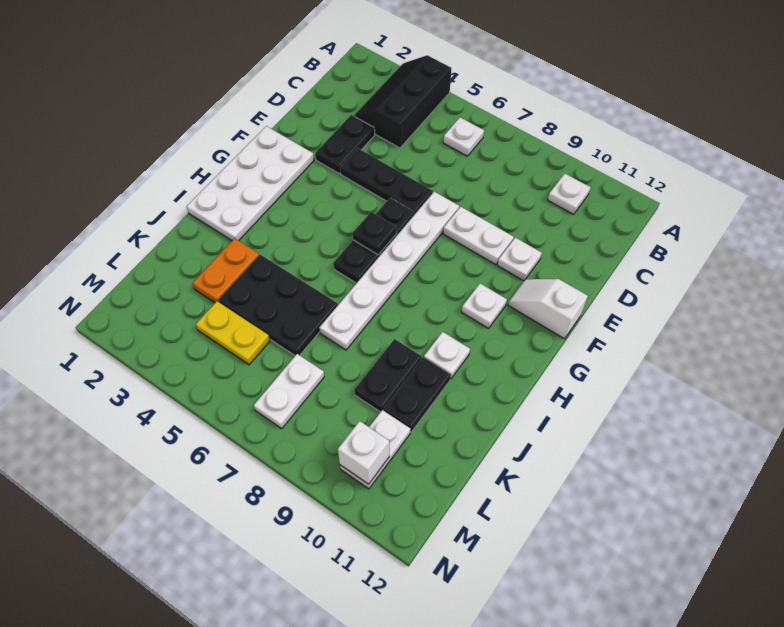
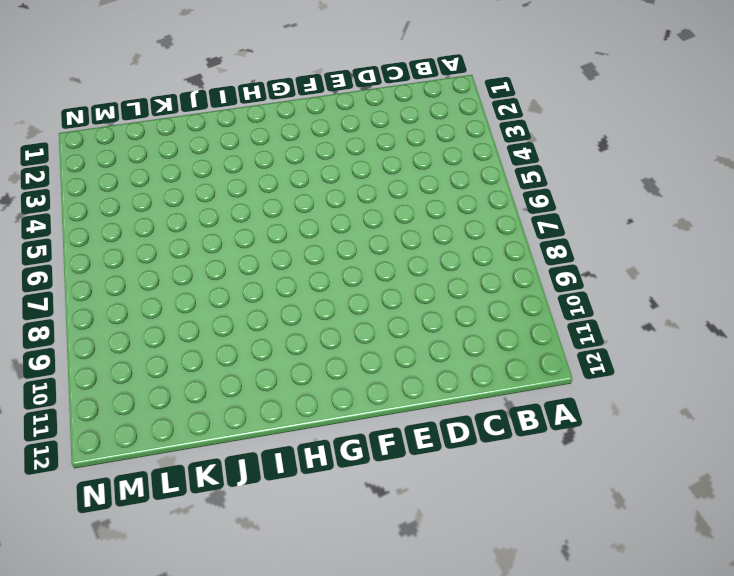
none -> black 2x3 slope [354,55,452,148]
none -> white 1x1 plate [443,117,484,156]
none -> white 1x1 plate [548,174,591,214]

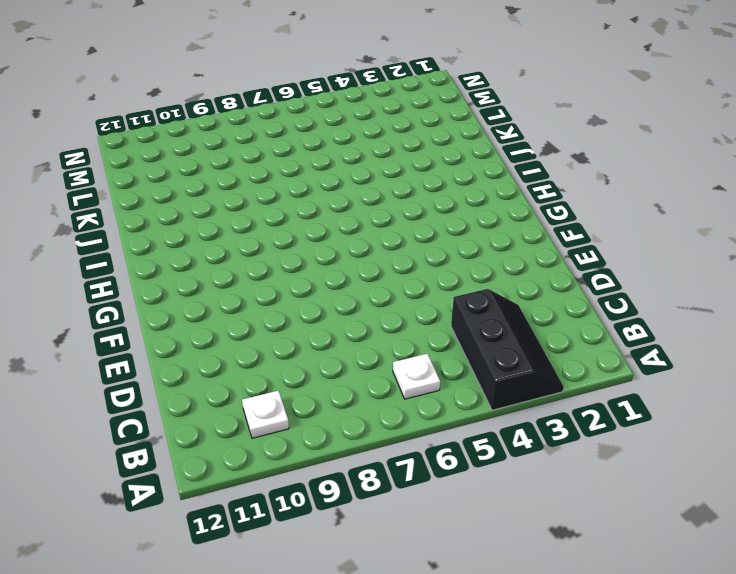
none -> black 1x2 plate [315,115,375,173]
none -> black 1x3 plate [340,148,433,214]
none -> white 1x6 plate [319,192,459,350]

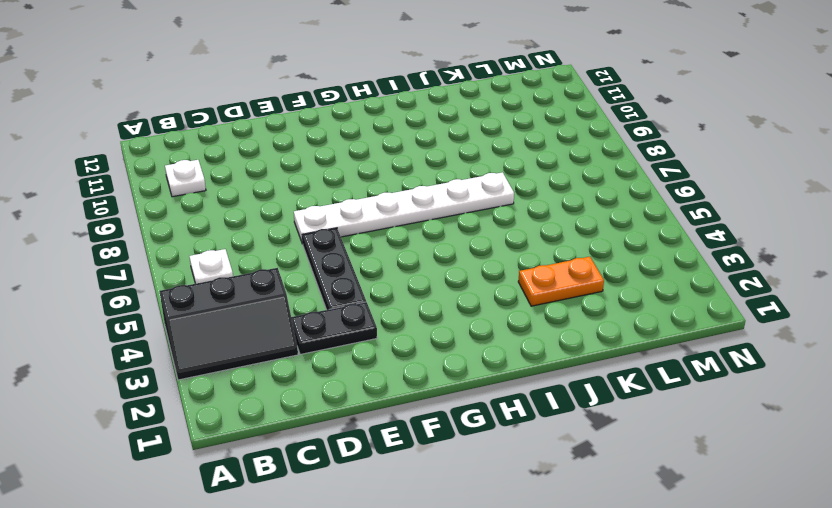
none -> white 1x2 plate [443,207,514,265]
none -> white 1x1 plate [498,238,542,281]
none -> white 2x4 plate [187,126,314,241]

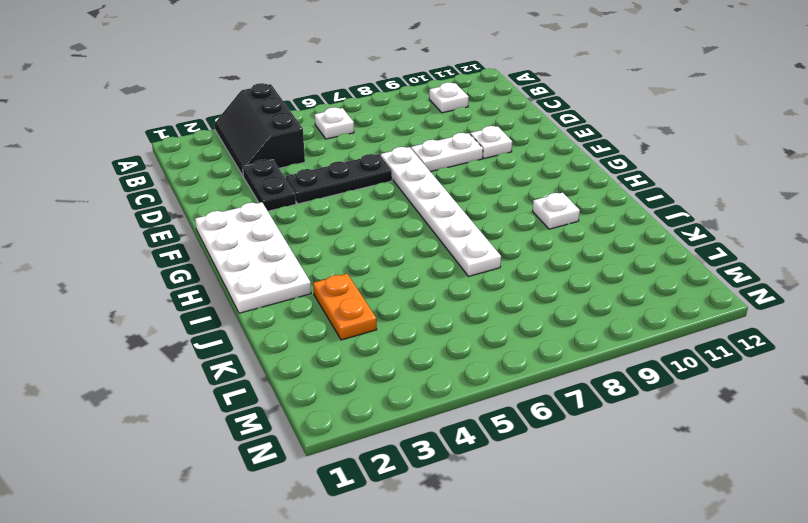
none -> black 1x3 plate [333,198,415,283]
none -> white 1x2 slope [508,279,588,339]
none -> white 1x1 plate [462,284,507,328]

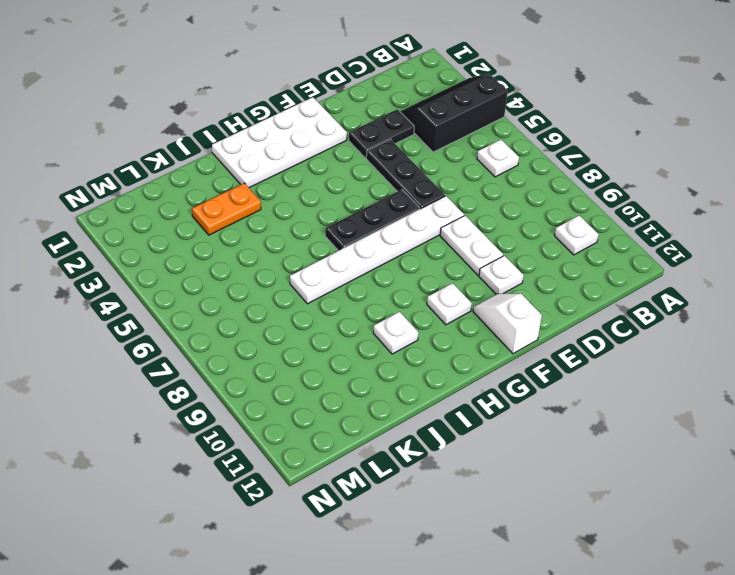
none -> black 2x3 plate [218,255,338,356]
none -> black 1x2 plate [354,339,422,412]
none -> black 1x2 plate [383,357,451,432]

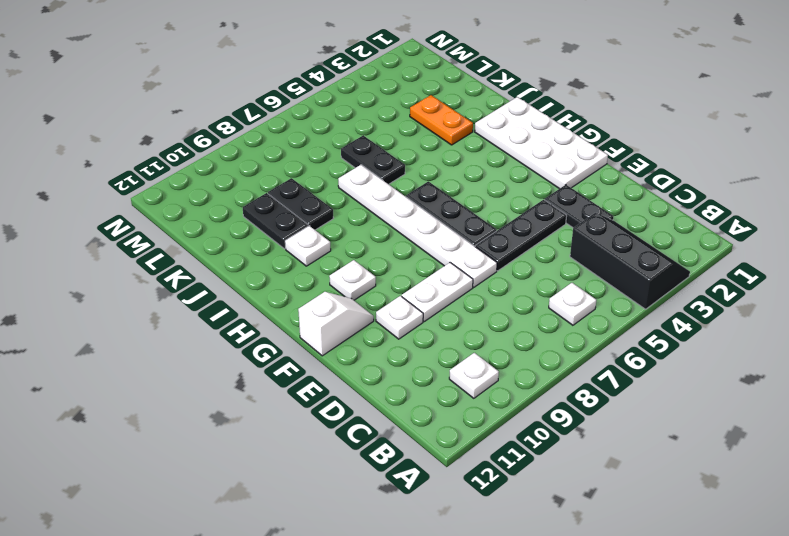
black 1x2 plate [341,135,405,184] -> black 2x3 plate [218,255,338,356]
none -> yellow 1x2 plate [196,301,270,365]
none -> white 1x2 plate [254,354,324,429]
none -> white 1x2 plate [340,410,410,489]

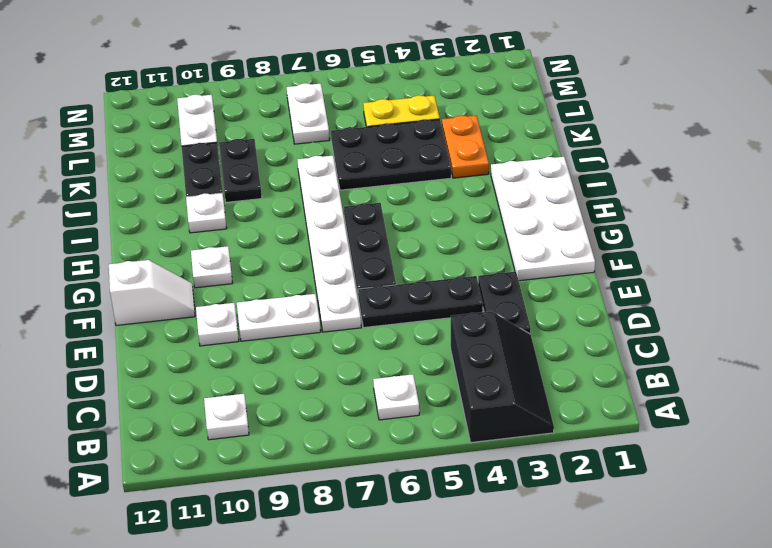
none -> black 1x1 plate [353,212,396,255]
none -> white 1x1 brick [338,421,389,484]

